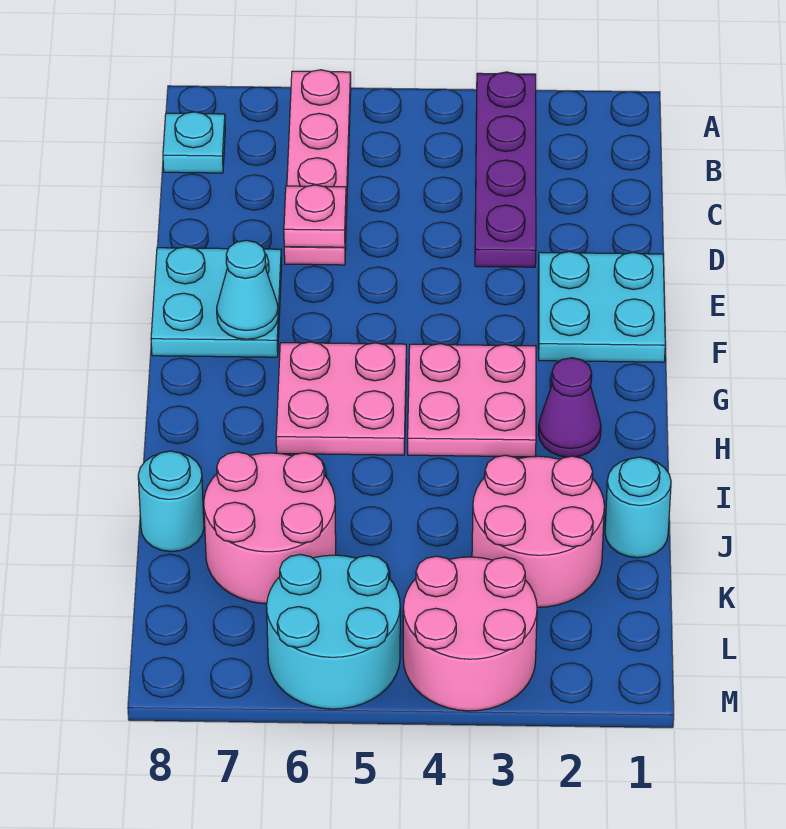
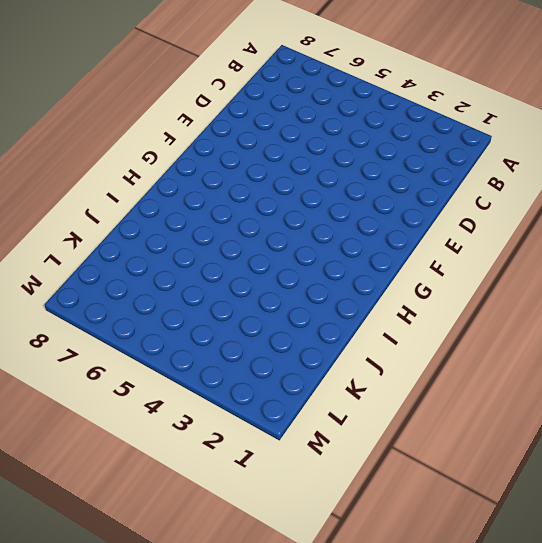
none -> purple 1x4 plate [475,72,536,267]
none -> pink 1x4 plate [284,70,351,265]
none -> cyan 1x1 plate [163,112,225,173]

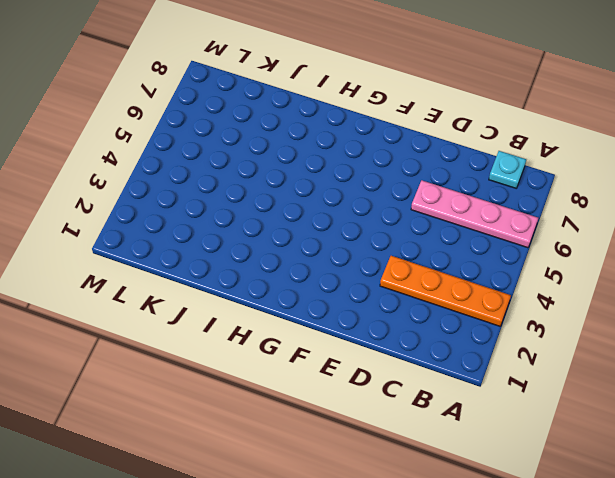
orange 1x4 plate [380,256,511,326] -> purple 1x4 plate [475,72,536,267]
none -> cyan 2x2 plate [538,252,665,362]
none -> cyan 2x2 plate [151,247,282,357]
none -> pink 2x2 plate [408,344,536,457]

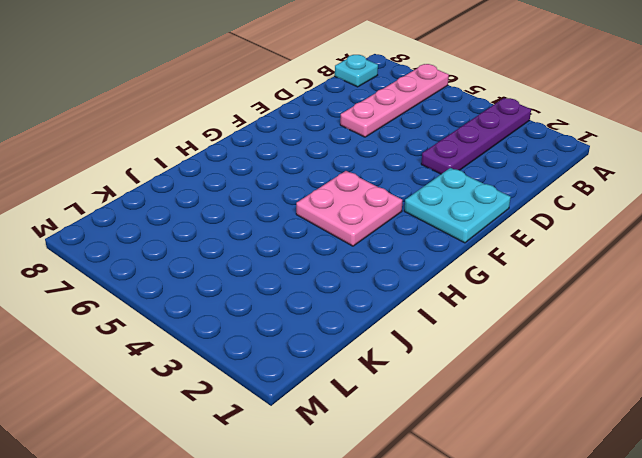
none -> cyan 2x2 plate [151,247,282,357]
none -> pink 2x2 plate [276,342,406,455]
none -> purple 1x1 cone [539,358,601,457]

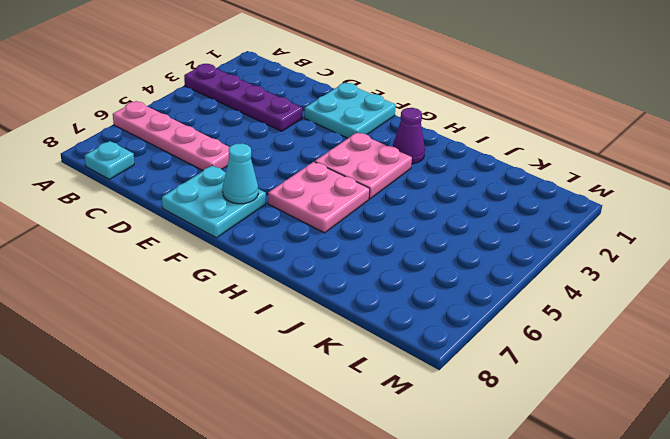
none -> cyan 1x1 round brick [605,457,671,558]
none -> pink 2x2 round brick [472,455,604,607]
none -> pink 2x2 round brick [204,452,336,604]

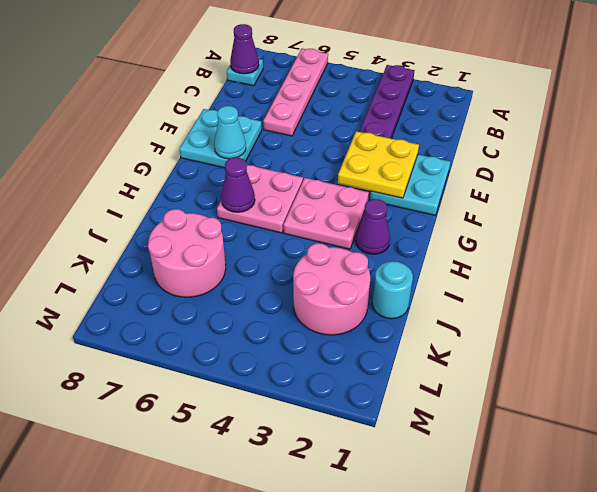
purple 1x1 cone [230,24,259,74] -> none
yellow 2x2 plate [338,131,419,198] -> none
purple 1x1 cone [221,157,255,212] -> none
none -> cyan 1x1 round brick [138,451,204,552]
none -> pink 2x2 round brick [403,556,537,711]
none -> cyan 2x2 round brick [267,554,400,709]

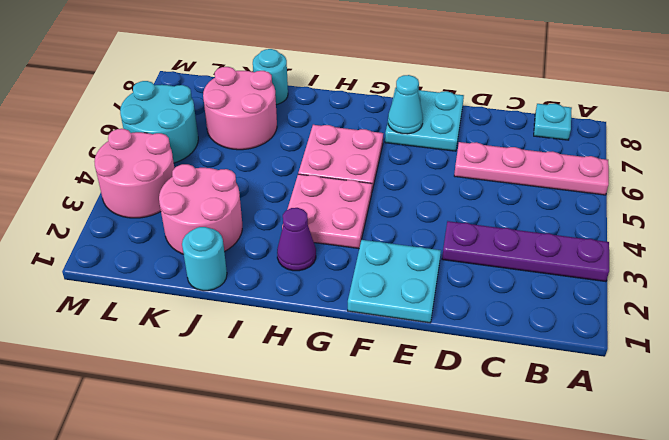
none -> pink 1x1 plate [284,185,346,247]

